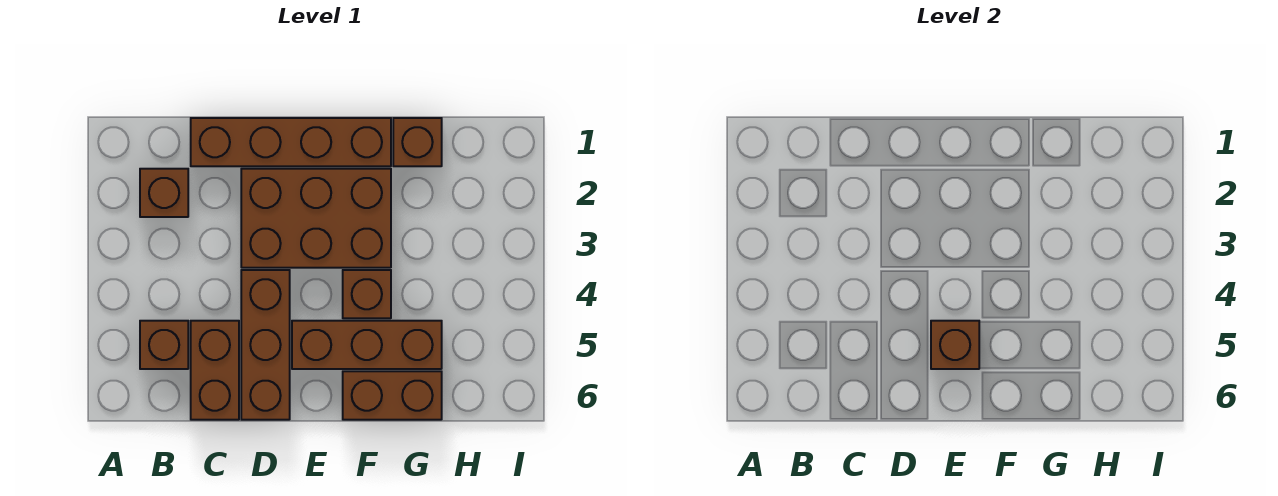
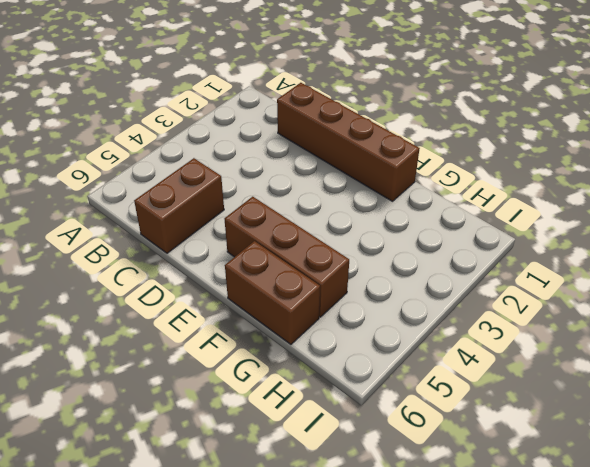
none -> brown 1x1 brick [140,169,188,217]
none -> brown 1x1 brick [140,321,188,369]

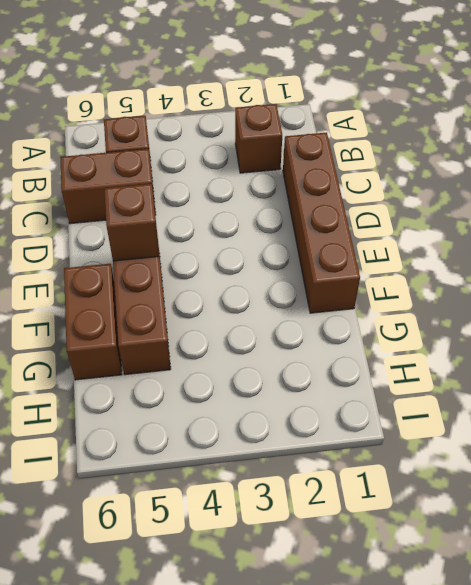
none -> brown 2x3 brick [241,169,391,268]
none -> brown 1x3 brick [241,270,290,420]

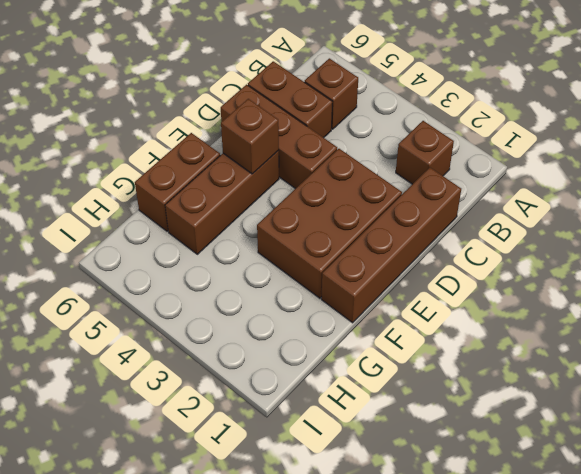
none -> brown 1x1 brick [343,270,391,318]
none -> brown 1x1 brick [393,118,442,166]

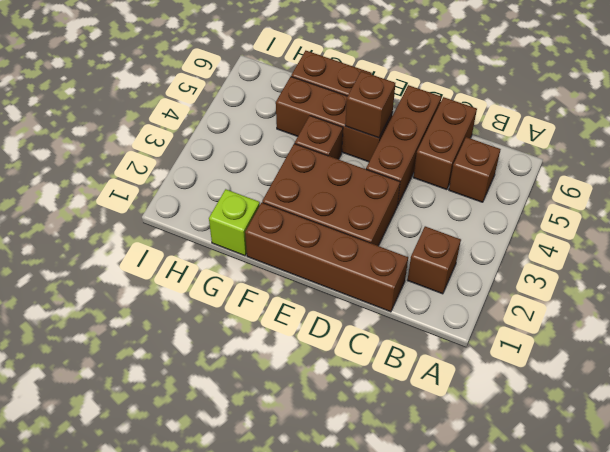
lime 1x1 brick [209,189,260,256] -> brown 1x1 brick [393,118,442,166]

